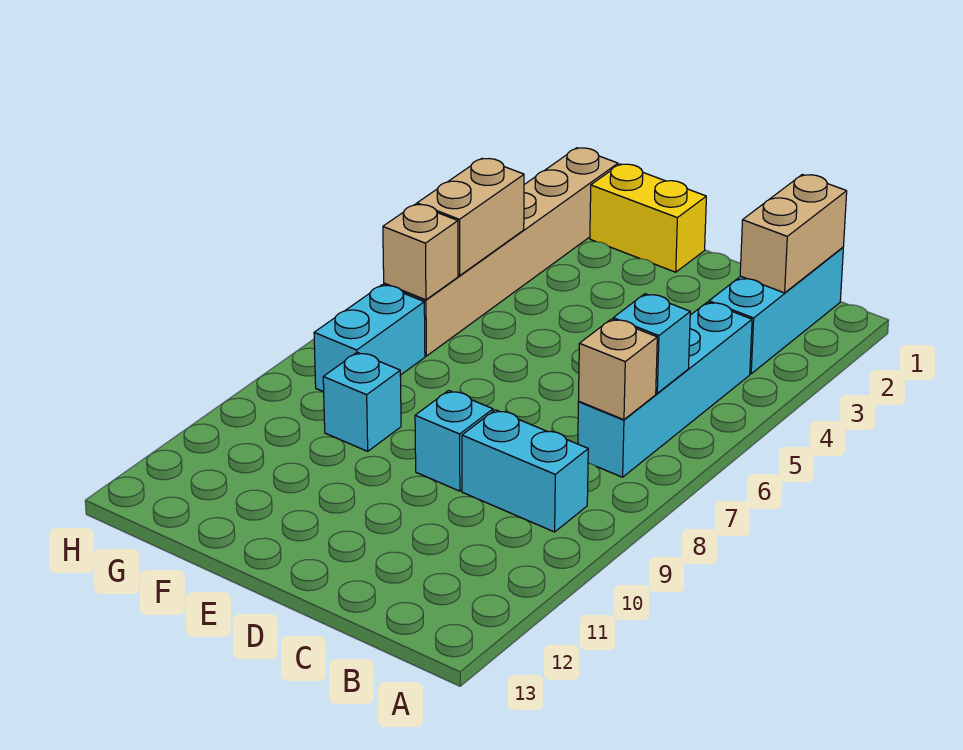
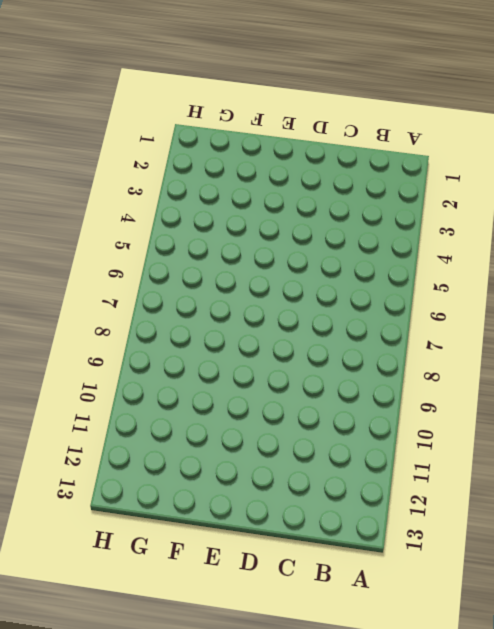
none -> cyan 1x3 brick [709,247,843,374]
none -> cyan 1x4 brick [578,302,752,477]
none -> cyan 1x2 brick [462,410,588,532]

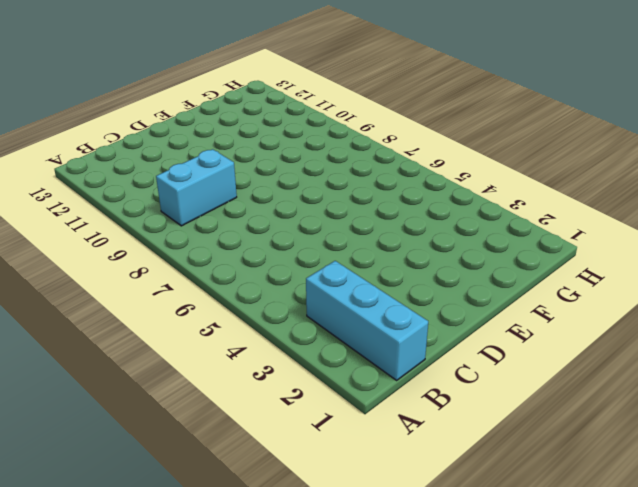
none -> cyan 1x4 brick [578,302,752,477]
none -> cyan 1x1 brick [415,390,493,491]
none -> yellow 1x2 brick [590,164,706,272]

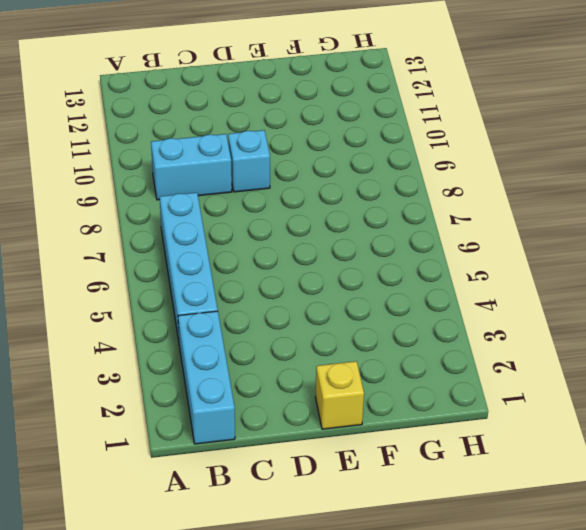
yellow 1x1 brick [315,361,364,429] -> yellow 1x2 brick [590,164,706,272]
none -> cyan 1x1 brick [323,352,401,451]
none -> tan 1x6 brick [384,148,618,356]
none -> cyan 1x2 brick [314,285,425,392]

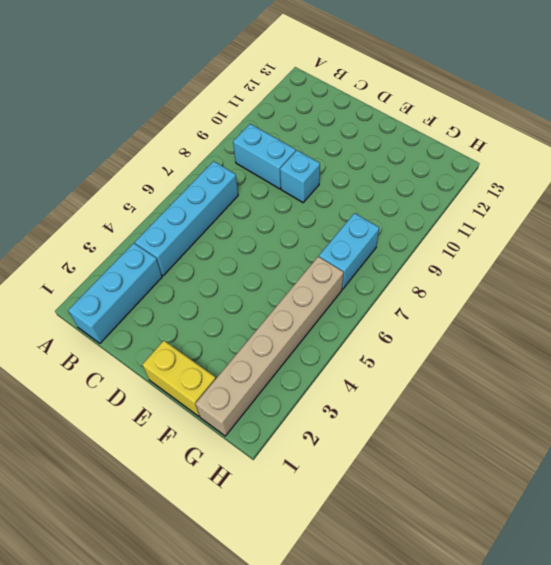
none -> cyan 1x1 brick [323,352,401,451]
none -> tan 1x2 brick [740,175,847,293]
none -> cyan 1x1 brick [613,294,690,393]

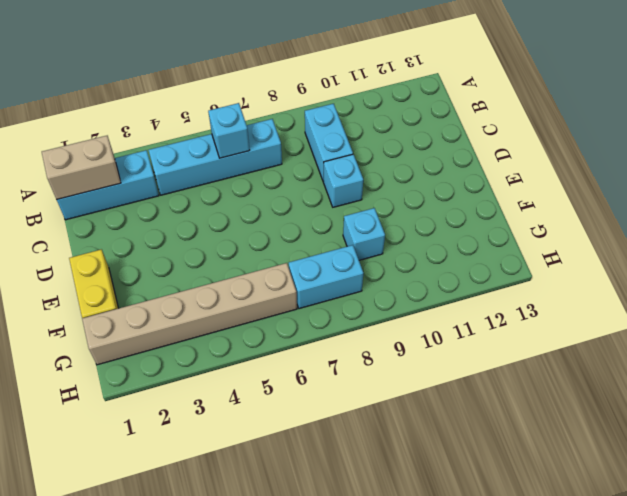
none -> tan 1x1 brick [579,319,657,420]
none -> tan 1x2 brick [417,158,524,276]
none -> tan 1x1 brick [383,204,458,300]

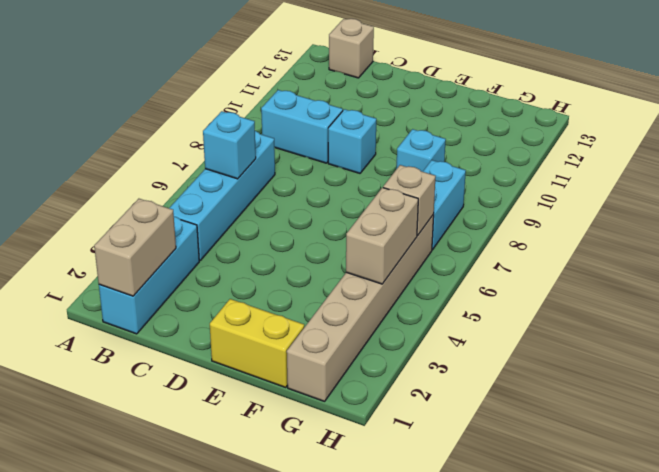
tan 1x1 brick [329,19,374,78] -> tan 1x1 brick moved to [579,319,657,420]

